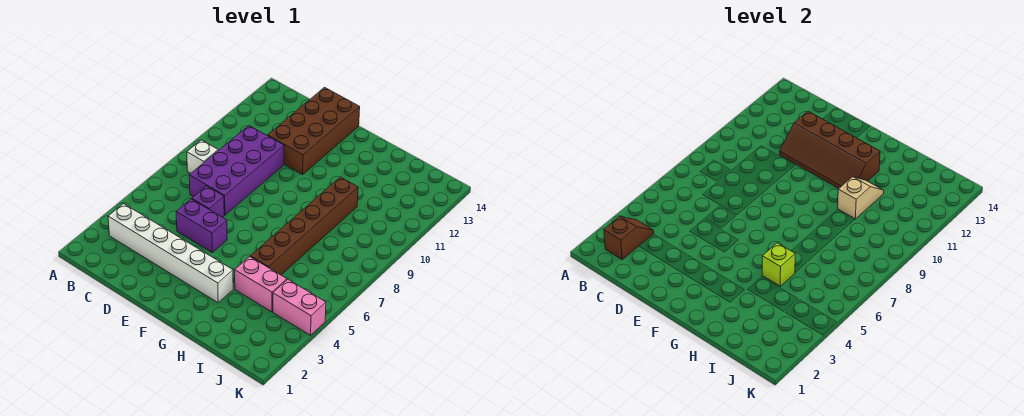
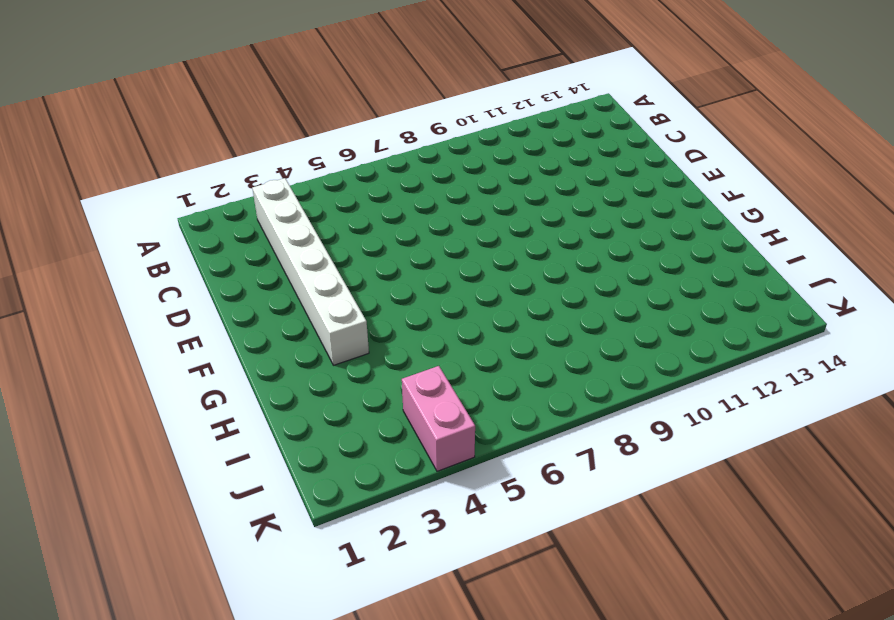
none -> white 1x1 brick [187,140,218,174]
none -> purple 2x4 brick [189,126,284,215]
none -> purple 1x2 brick [176,199,227,252]

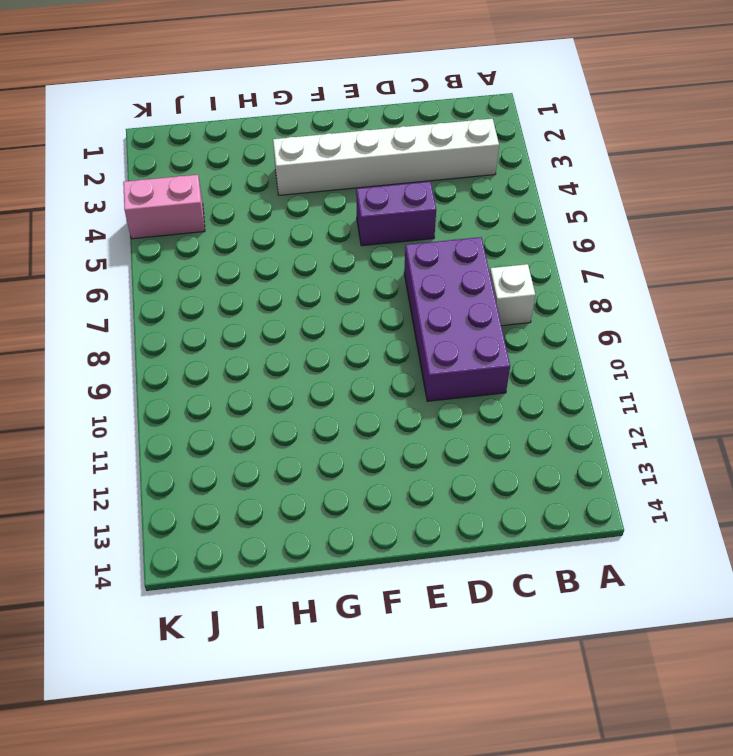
none -> purple 1x1 brick [192,186,224,217]
none -> brown 2x4 brick [268,87,360,175]
none -> pink 1x2 brick [235,257,287,312]

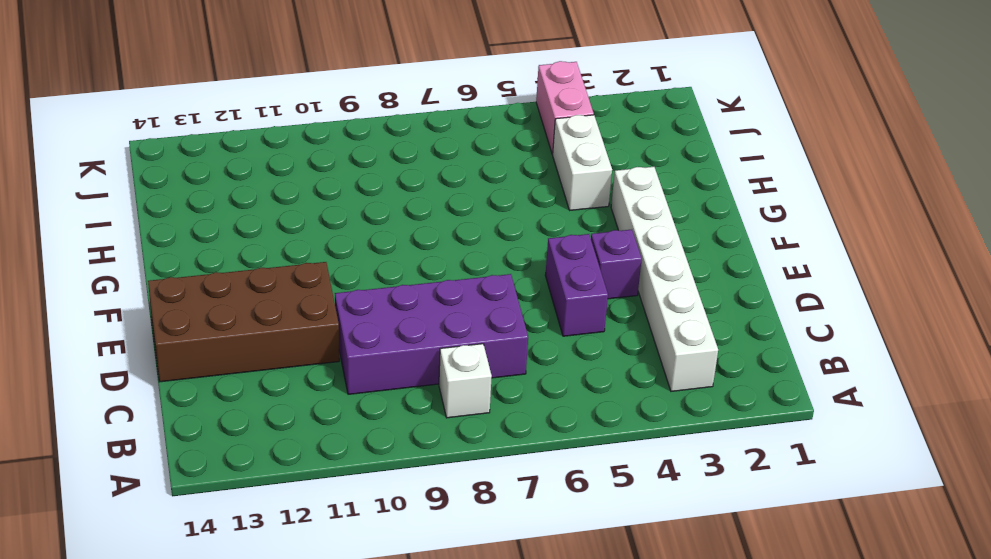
purple 1x1 brick [591,230,642,299] -> purple 1x1 brick moved to [192,186,224,217]
white 1x2 brick [553,115,612,210] -> pink 1x2 brick [235,257,287,312]
none -> brown 1x6 brick [250,177,358,275]
none -> brown 1x2 slope [604,217,654,260]
none -> brown 2x4 slope [780,111,880,188]

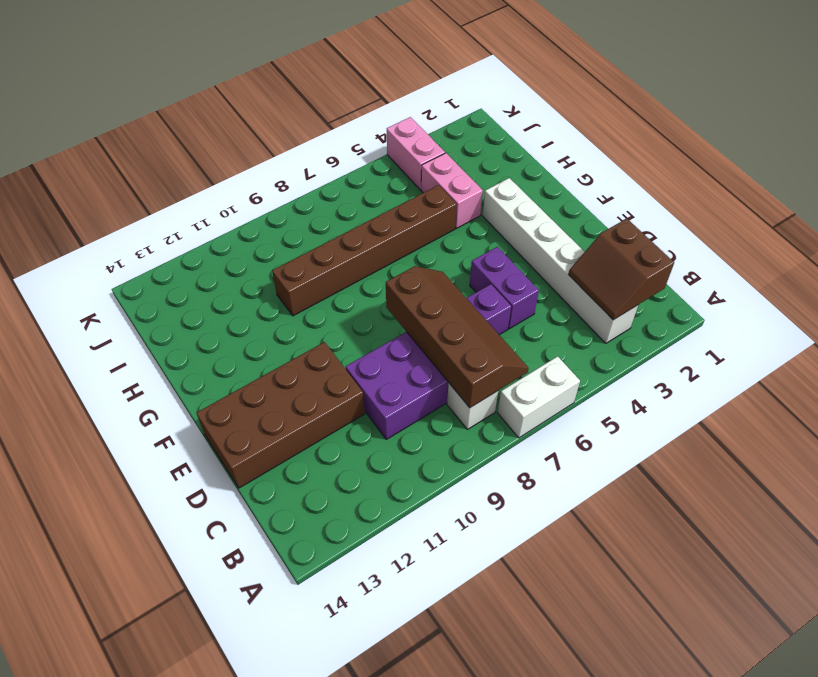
white 1x2 brick [498,356,580,438] -> none
brown 2x2 slope [568,219,674,320] -> brown 1x2 slope [604,217,654,260]
brown 2x4 slope [386,266,529,408] -> brown 2x4 slope moved to [780,111,880,188]
none -> lime 1x1 brick [762,243,795,286]
none -> tan 1x2 slope [838,177,884,219]

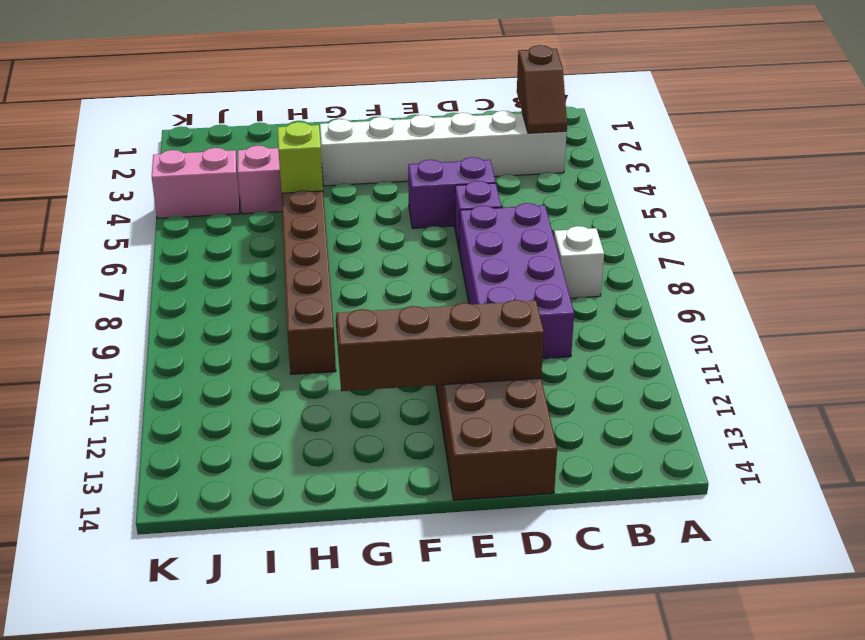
none -> tan 1x2 slope [838,177,884,219]

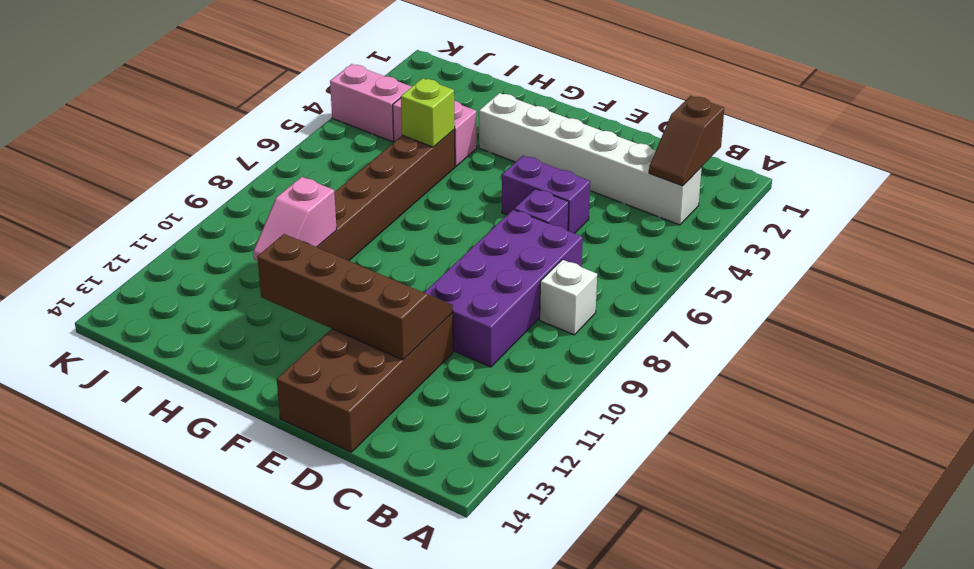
pink 1x2 slope [253,177,337,261] -> tan 1x2 slope [838,177,884,219]

